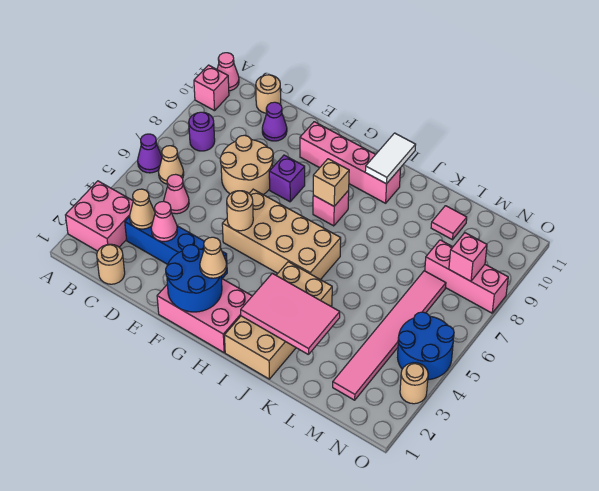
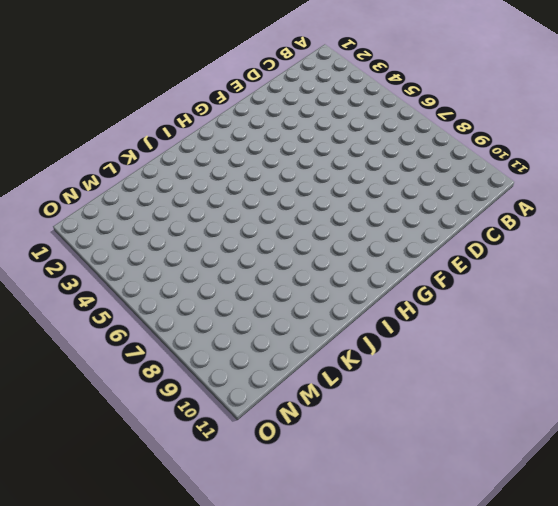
none -> pink 2x2 brick [66,181,133,251]
none -> purple 1x1 cone [138,134,162,173]
none -> pink 1x1 brick [194,65,229,111]
none -> pink 1x1 cone [217,53,239,91]

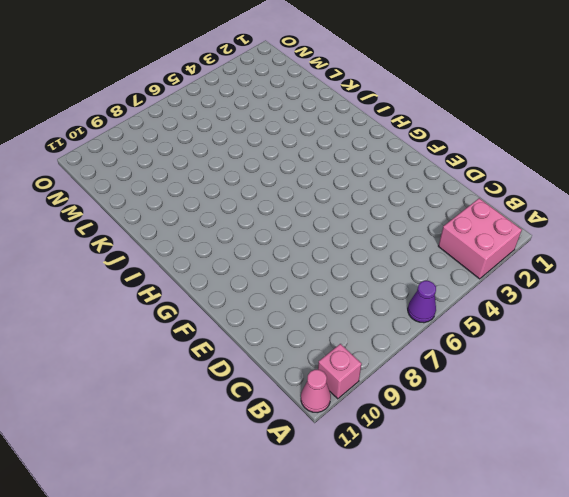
none -> tan 1x1 cone [159,146,184,184]
none -> purple 1x1 round brick [189,112,215,151]
none -> tan 1x1 round brick [97,244,125,284]
none -> blue 1x4 brick [125,217,227,278]

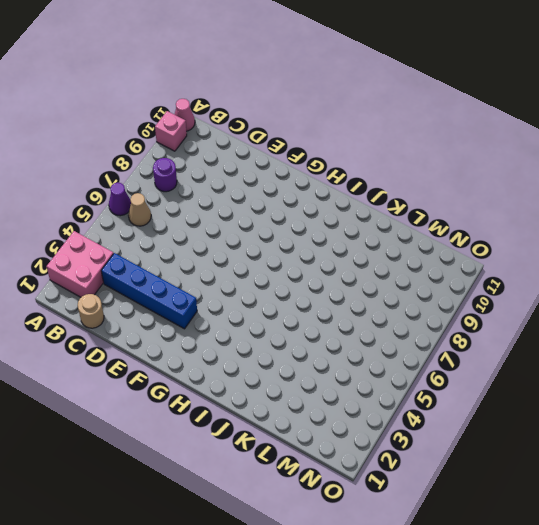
none -> pink 1x1 cone [164,174,189,214]
none -> tan 1x1 round brick [256,75,281,113]
none -> tan 2x2 round brick [220,135,273,194]
none -> purple 1x1 cone [262,102,287,141]

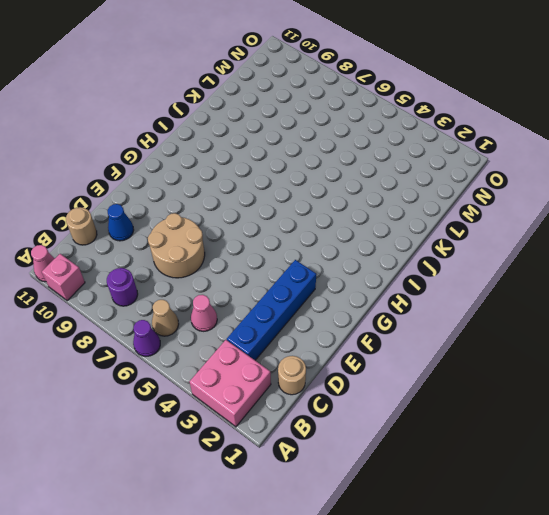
blue 1x1 cone [108,204,134,241] -> purple 1x1 cone [262,102,287,141]
none -> pink 2x3 brick [157,278,252,352]
none -> tan 2x4 brick [222,189,341,280]
none -> purple 1x1 brick [269,155,305,202]
none -> pink 1x4 brick [300,122,401,203]

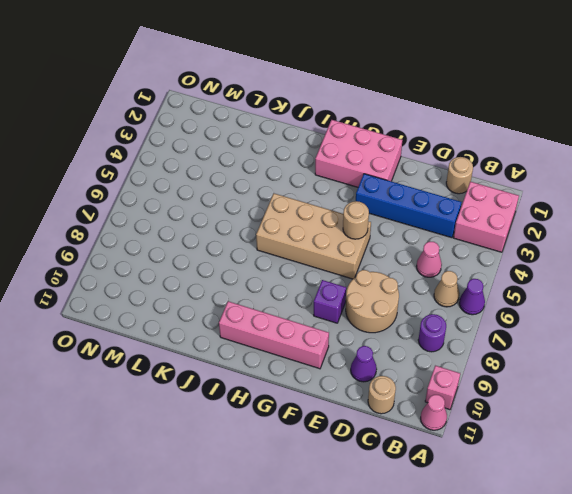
none -> pink 1x1 brick [313,190,349,226]
none -> tan 2x4 brick [224,262,332,379]
none -> pink 1x1 tile [431,206,467,240]
none -> pink 1x6 tile [333,271,446,400]

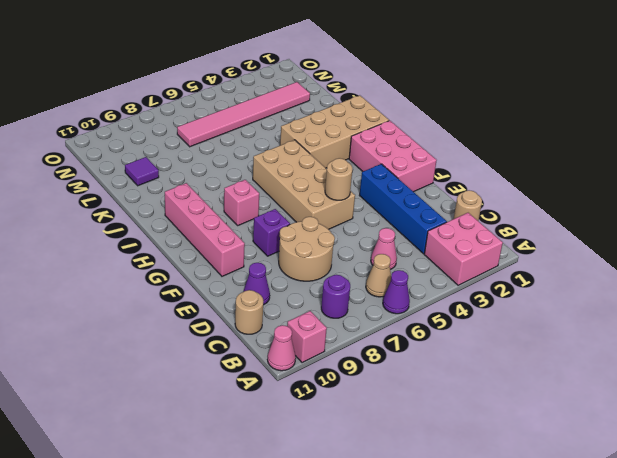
purple 1x1 tile [125,157,159,186] -> pink 1x1 tile [431,206,467,240]
none -> pink 1x3 brick [425,240,508,313]
none -> blue 2x2 round brick [398,312,454,380]
none -> tan 1x1 round brick [400,363,428,404]
none -> tan 1x1 cone [130,189,155,229]

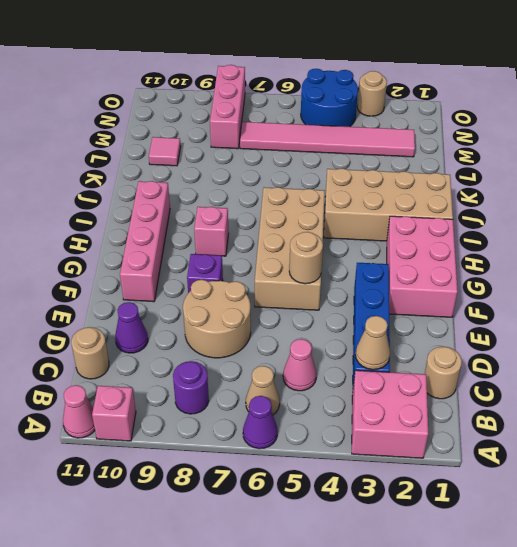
none -> pink 1x1 cone [151,201,177,242]
none -> blue 2x2 round brick [166,245,222,312]
none -> tan 1x1 brick [313,159,349,206]
none -> pink 2x3 tile [241,273,340,355]

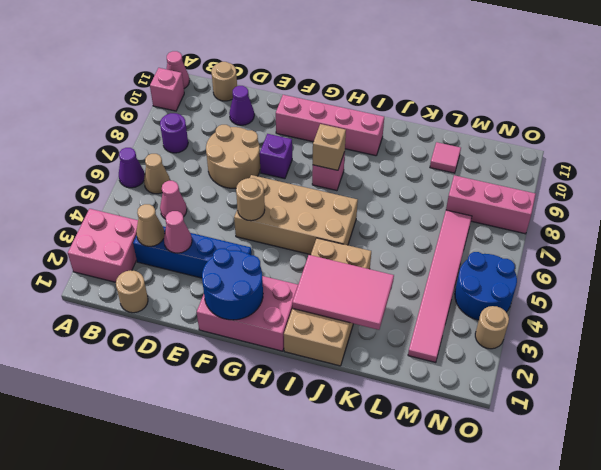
none -> white 1x2 tile [365,133,416,184]
none -> pink 1x1 brick [449,233,487,281]
none -> tan 1x1 cone [200,237,227,278]

